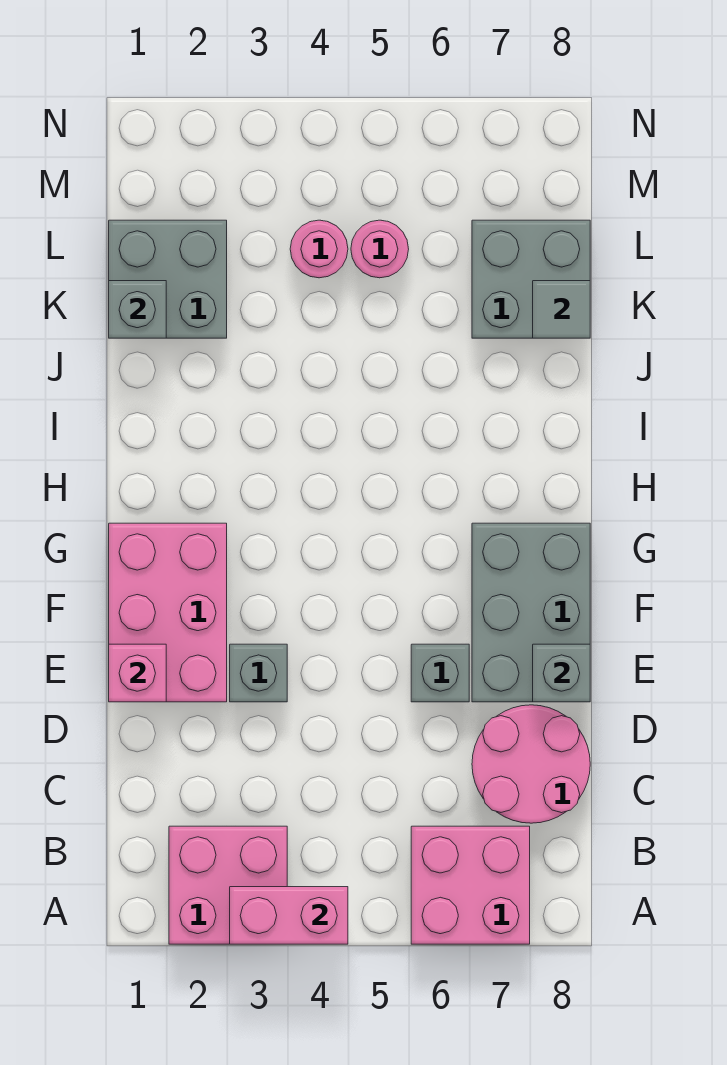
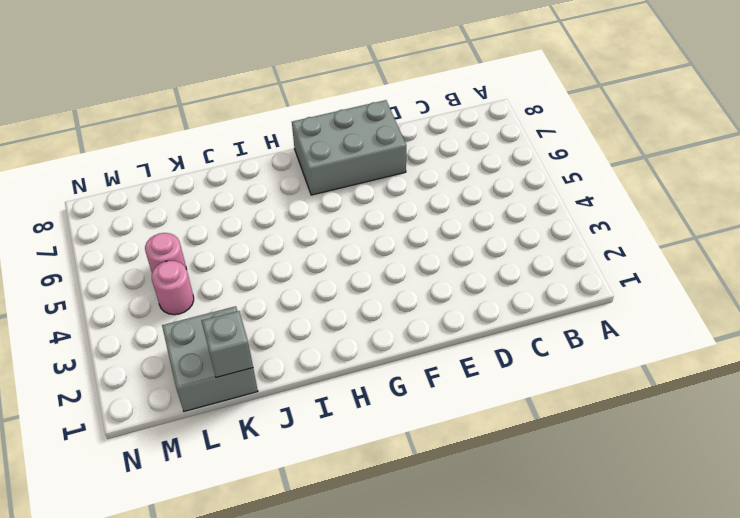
none -> pink 2x2 brick [169,826,287,944]
none -> pink 2x2 brick [411,826,530,944]
none -> pink 2x2 round brick [472,705,590,823]

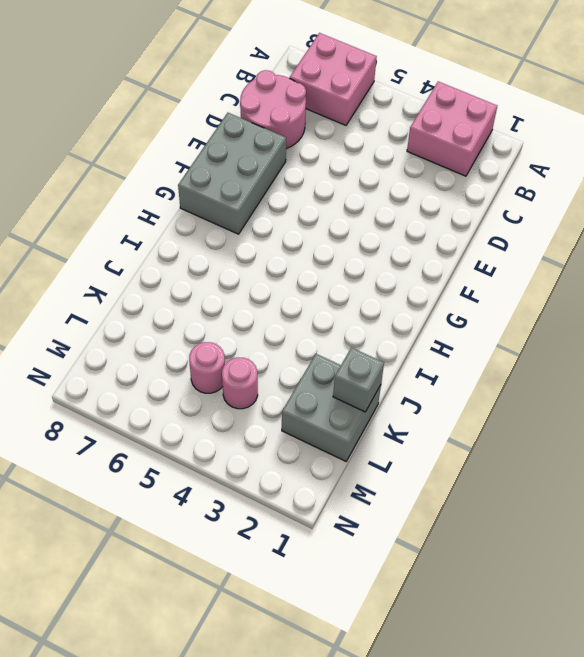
none -> pink 2x3 brick [109,523,227,702]
none -> grey 1x1 brick [230,644,287,702]
none -> grey 1x1 brick [411,644,469,702]

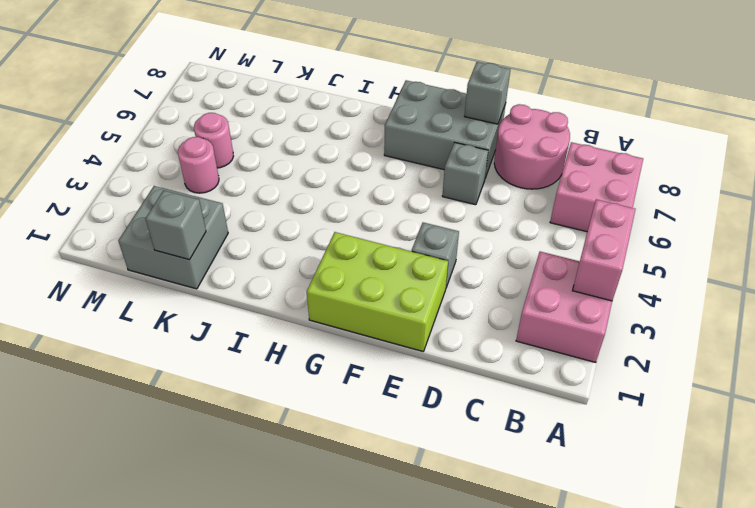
lime 2x3 brick [307,232,448,351] -> pink 2x3 brick [109,523,227,702]
none -> grey 2x2 brick [472,220,590,338]
none -> pink 1x1 brick [109,644,166,702]
none -> grey 1x1 tile [533,281,590,338]

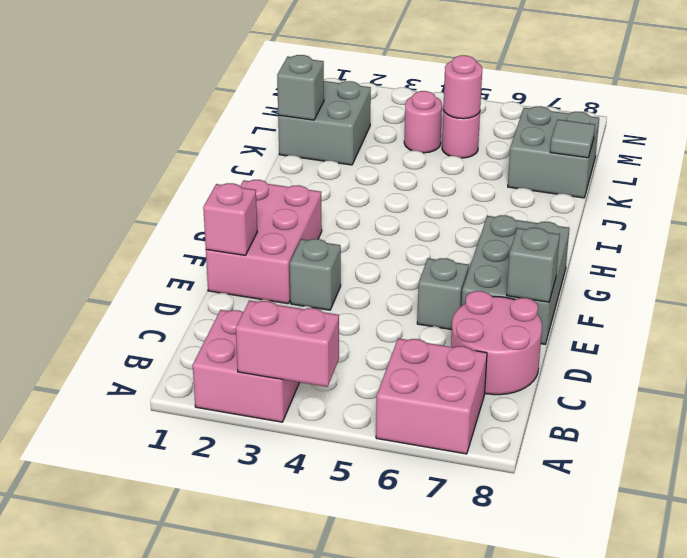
pink 1x1 round brick [443,55,482,119] -> none

